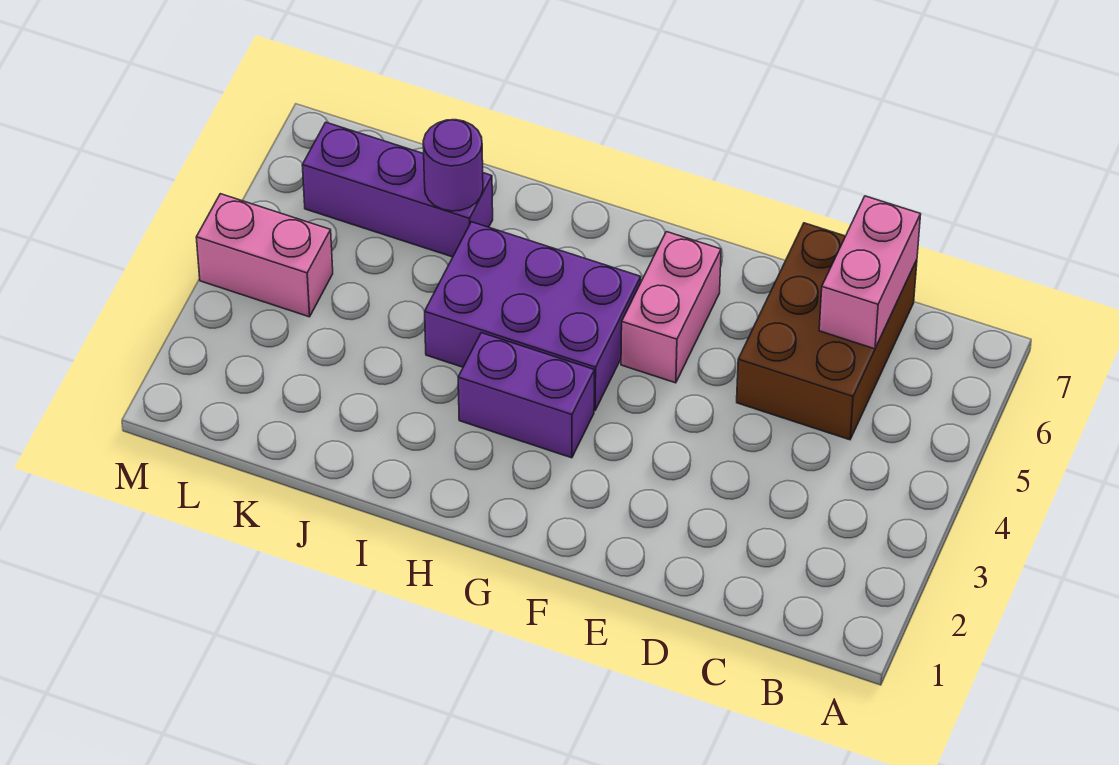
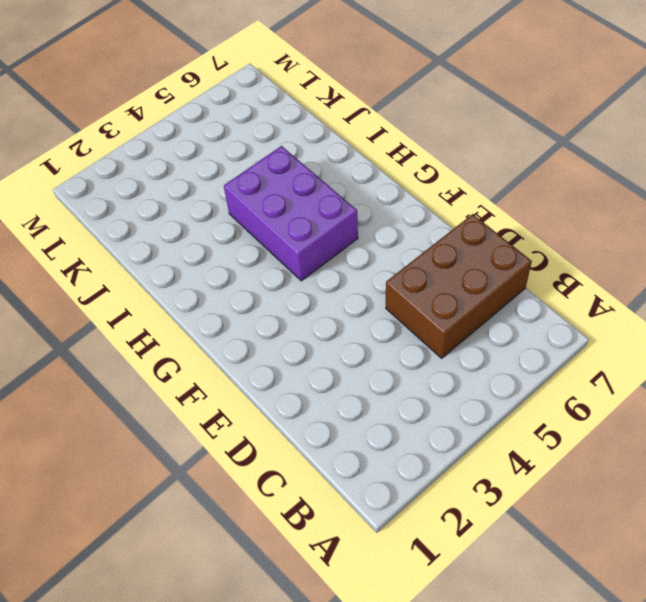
none -> pink 1x2 brick [621,232,721,383]
none -> purple 1x2 brick [458,333,594,458]

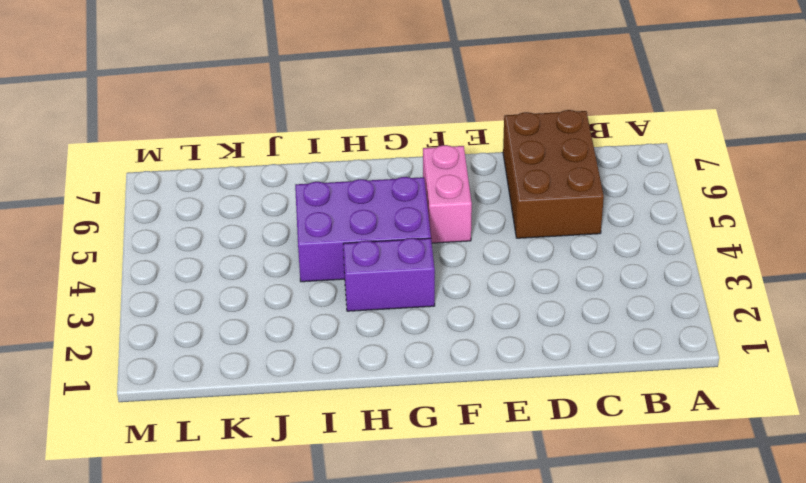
none -> purple 1x3 brick [302,122,493,257]
none -> pink 1x2 brick [196,194,333,317]

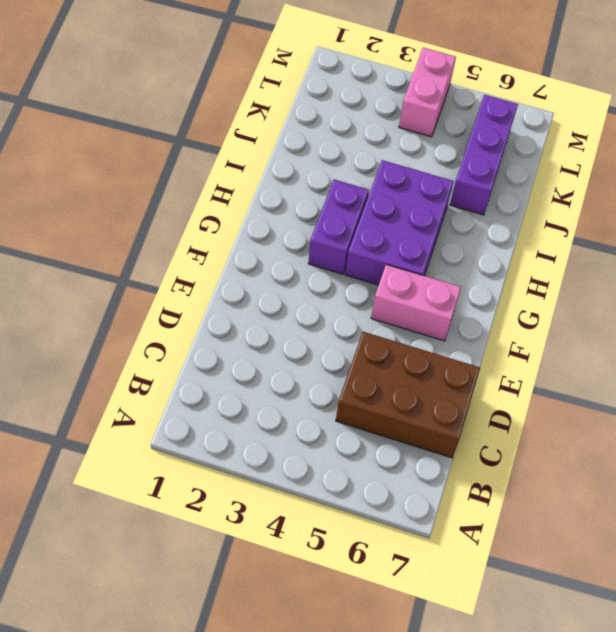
none -> pink 1x2 brick [819,196,921,349]
none -> purple 1x1 round brick [423,120,483,211]

